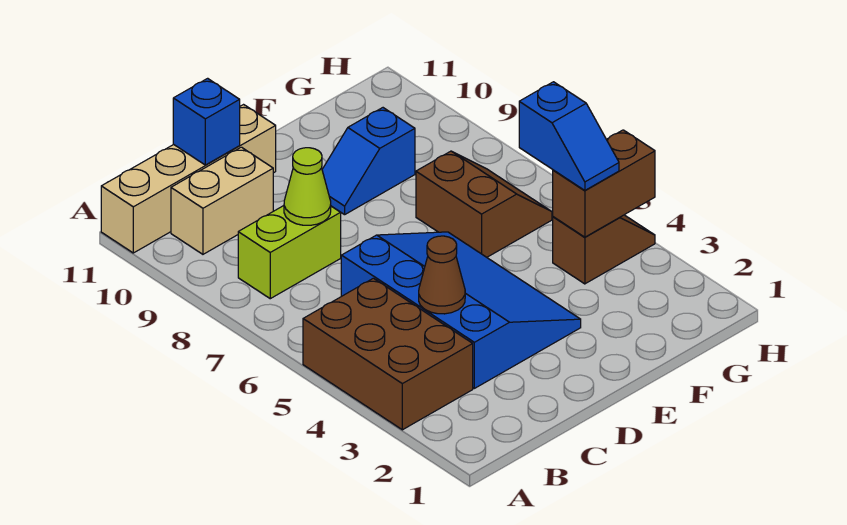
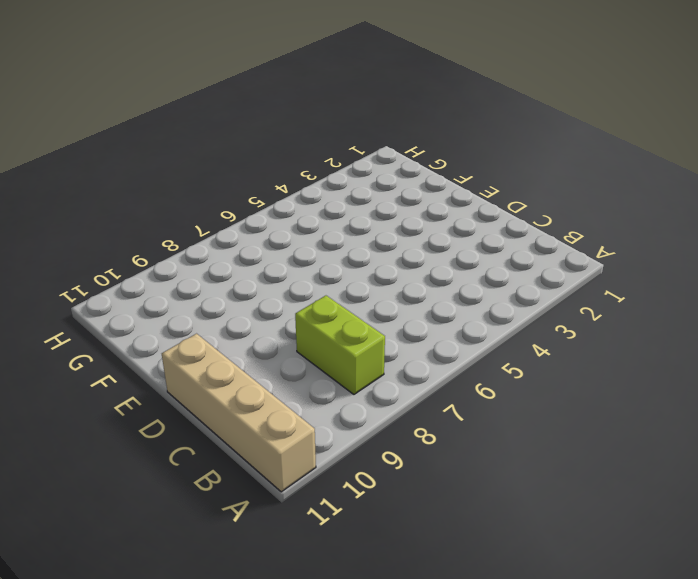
none -> brown 2x3 brick [303,278,473,430]
none -> tan 1x2 brick [171,147,273,254]
none -> blue 3x4 slope [341,232,581,388]

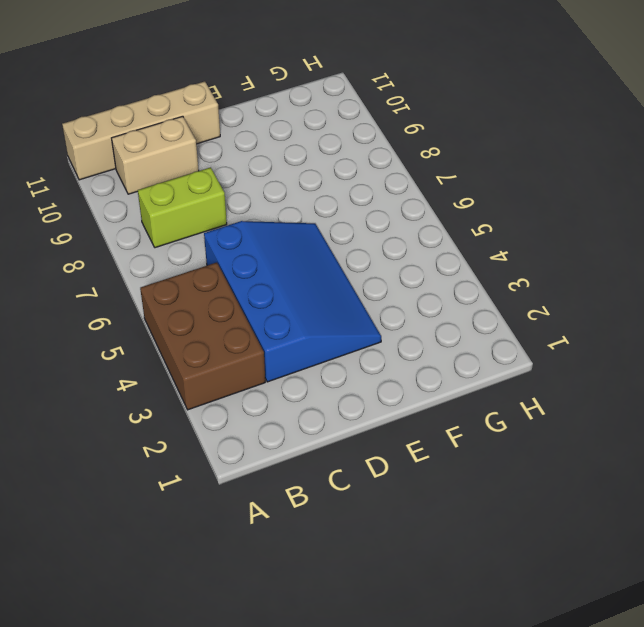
none -> blue 1x2 slope [322,108,415,215]
none -> brown 2x2 slope [416,151,552,257]
none -> brown 1x2 slope [553,215,655,284]

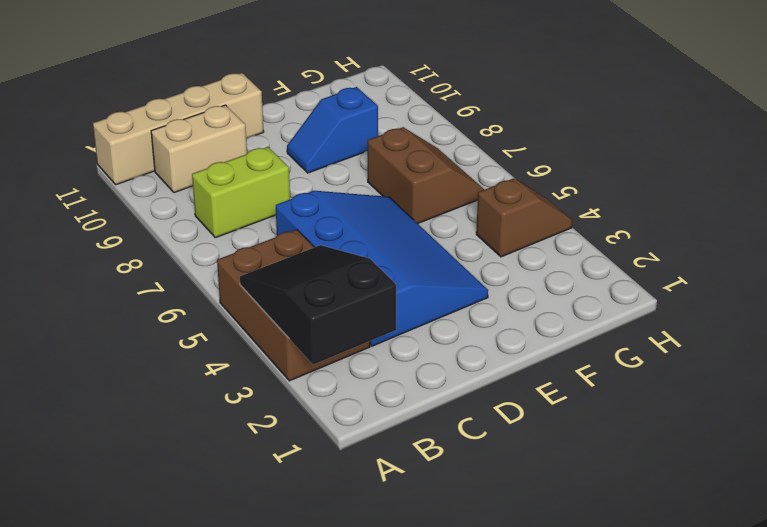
black 2x3 slope [240,245,396,365] -> none
none -> brown 1x1 cone [419,236,465,314]
none -> lime 1x1 cone [284,148,331,225]
none -> blue 1x1 brick [173,78,240,165]

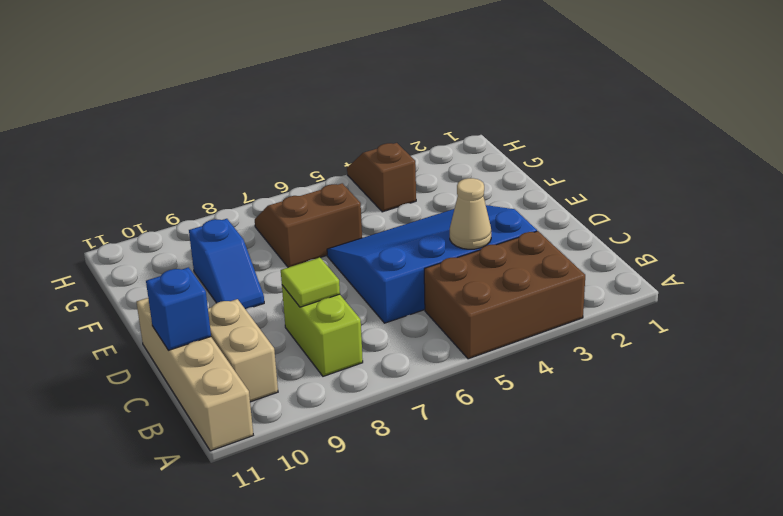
tan 1x1 cone [450,178,491,249] -> brown 1x1 cone [419,236,465,314]
lime 1x1 tile [281,258,340,307] -> lime 1x1 cone [284,148,331,225]
none -> brown 1x2 brick [553,130,655,237]
none -> blue 1x2 slope [519,82,619,190]

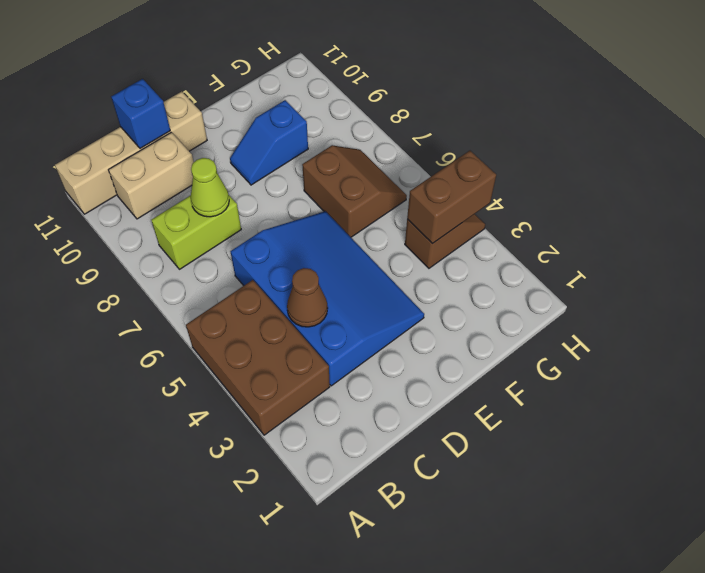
none -> blue 1x2 slope [519,82,619,190]

